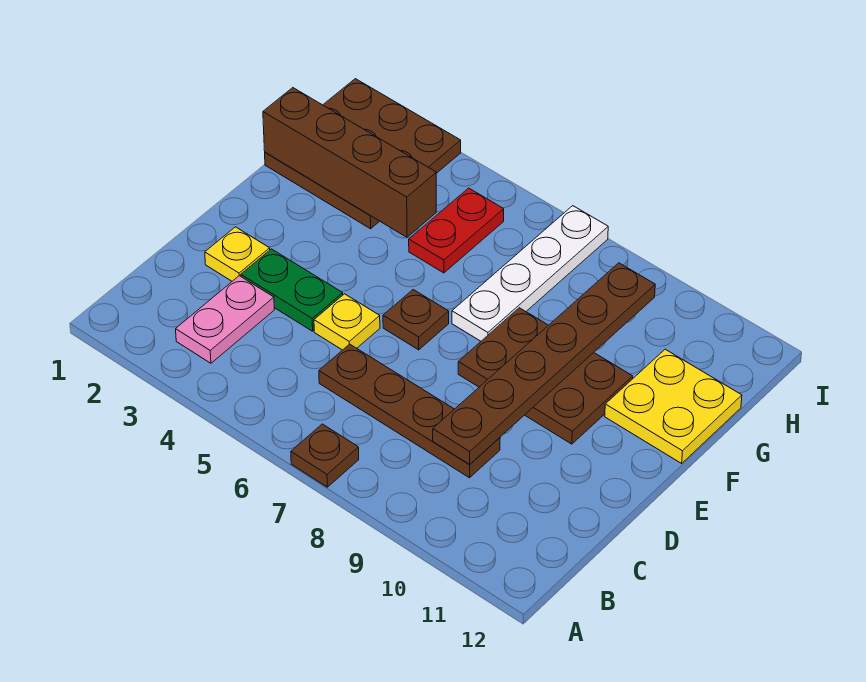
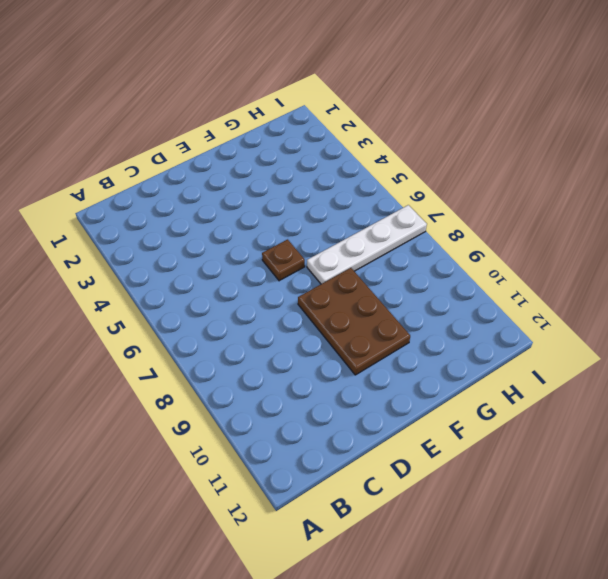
none -> brown 1x1 plate [291,424,359,487]
none -> pink 1x2 plate [176,276,274,363]
none -> brown 1x4 plate [319,344,500,478]

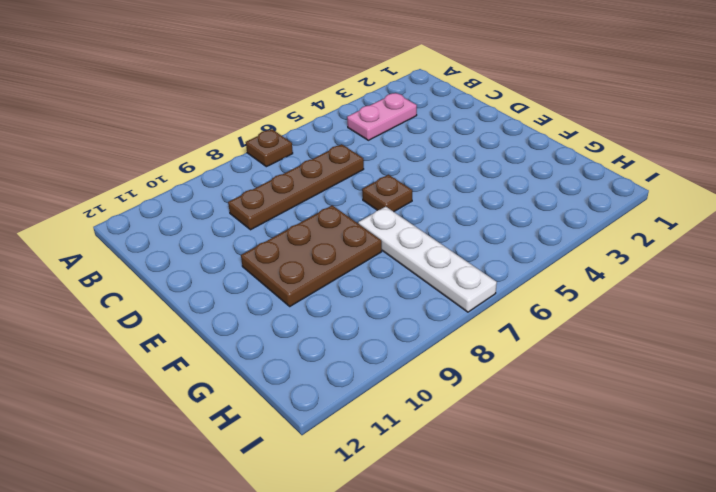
pink 1x2 plate [347,93,417,140] -> pink 1x2 plate turned to [176,276,274,363]
none -> yellow 1x1 plate [205,227,270,281]
none -> green 1x2 plate [241,249,343,331]
none -> yellow 1x1 plate [314,294,380,350]

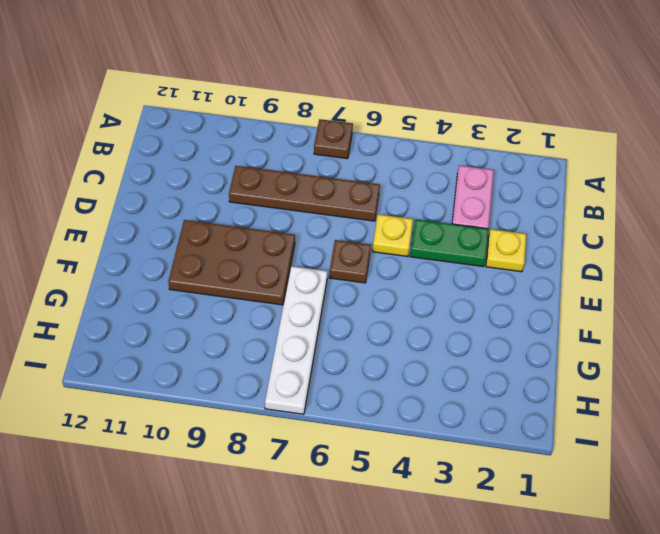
none -> yellow 2x2 plate [605,349,742,463]
none -> brown 3x3 plate [265,79,461,229]
none -> red 1x2 plate [409,188,504,273]

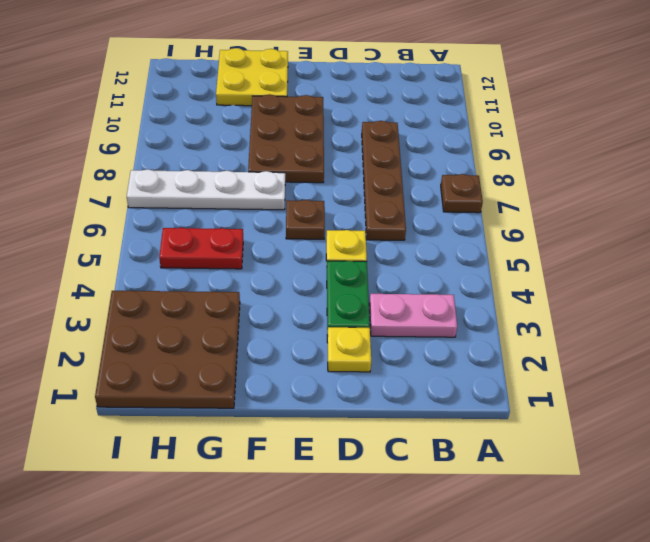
none -> brown 1x6 plate [433,263,655,465]
none -> brown 1x4 brick [263,88,436,237]

